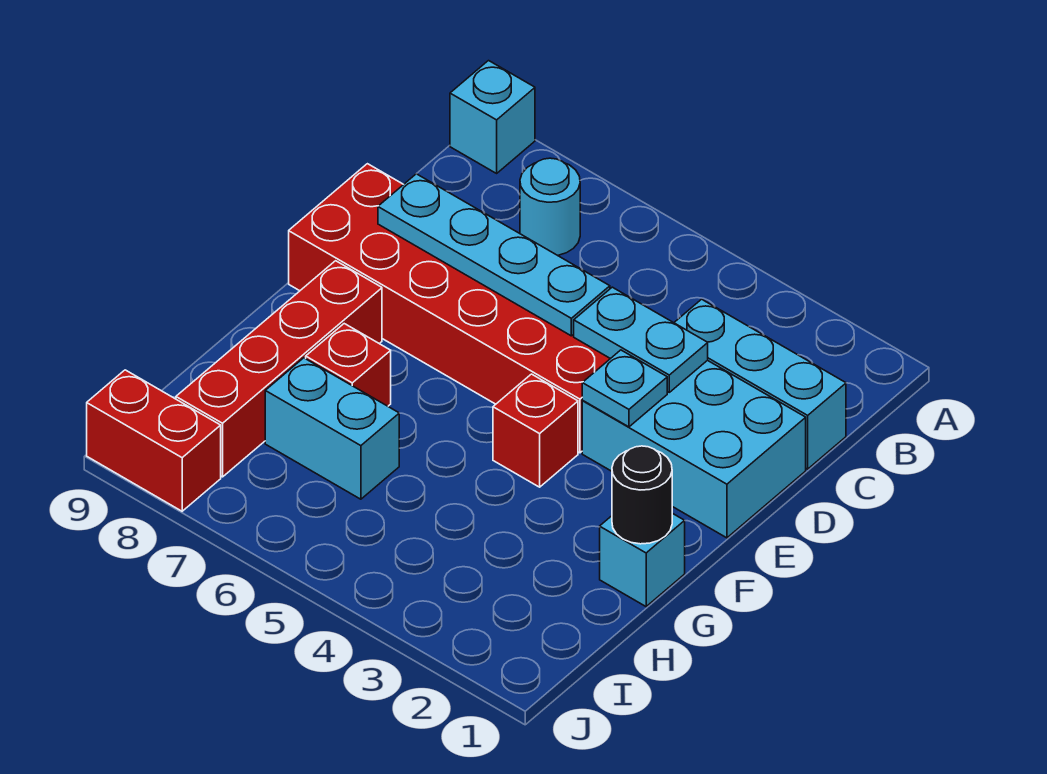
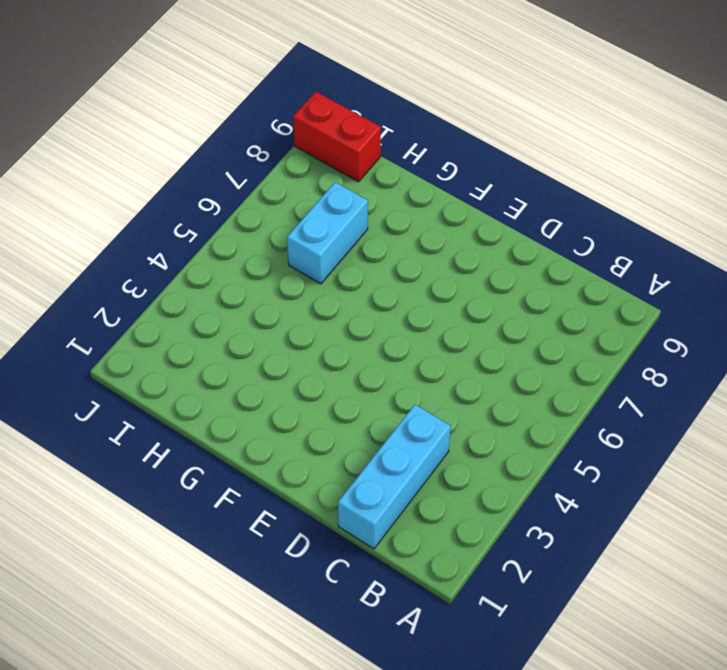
red 1x2 brick [293,92,381,182] -> red 1x2 brick turned to [87,370,221,511]
none -> cyan 1x1 brick [450,61,535,173]
none -> cyan 1x1 round brick [520,158,580,255]
none -> cyan 2x3 brick [582,360,806,538]

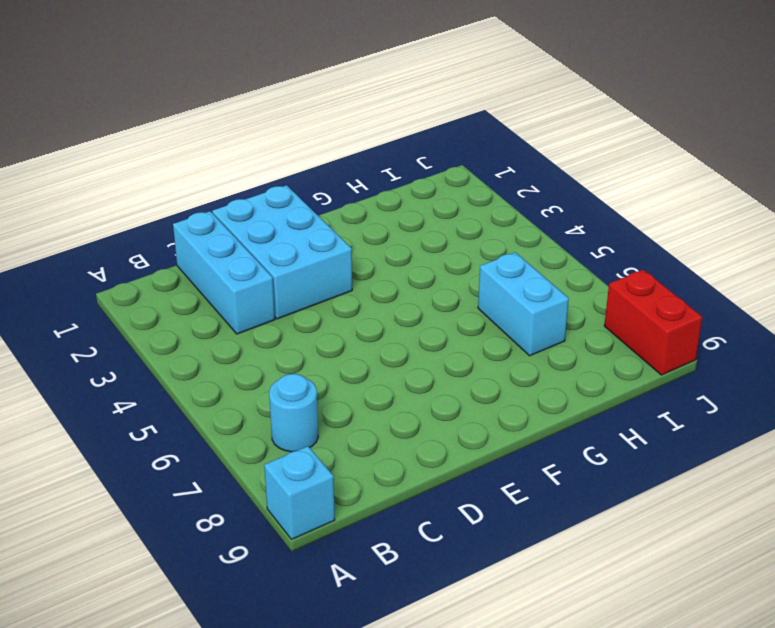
none -> red 2x6 brick [289,164,610,453]
none -> red 1x1 brick [493,374,578,487]
none -> red 1x4 brick [176,261,382,477]

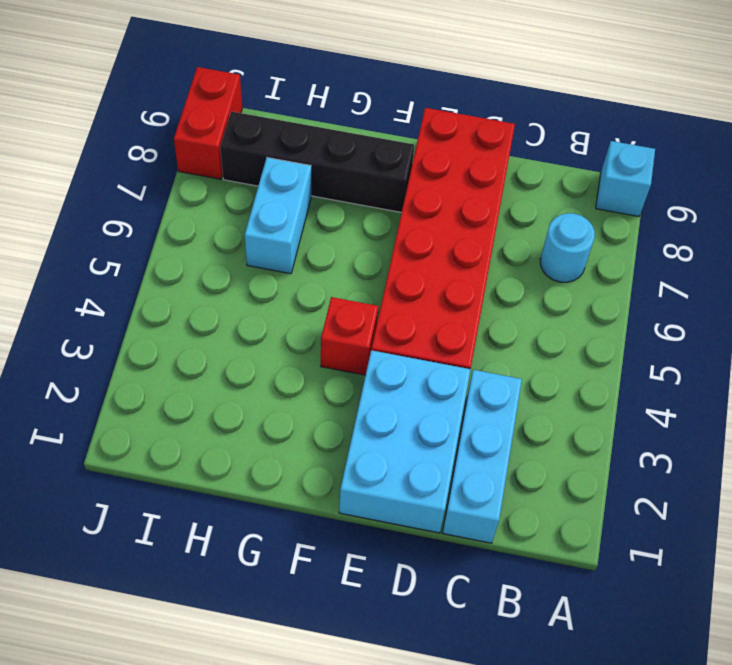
black 1x4 brick [220,111,414,212] -> red 1x4 brick [176,261,382,477]
none -> cyan 1x1 brick [600,513,685,606]
none -> red 1x1 brick [306,324,391,406]
none -> cyan 1x2 plate [574,287,708,392]

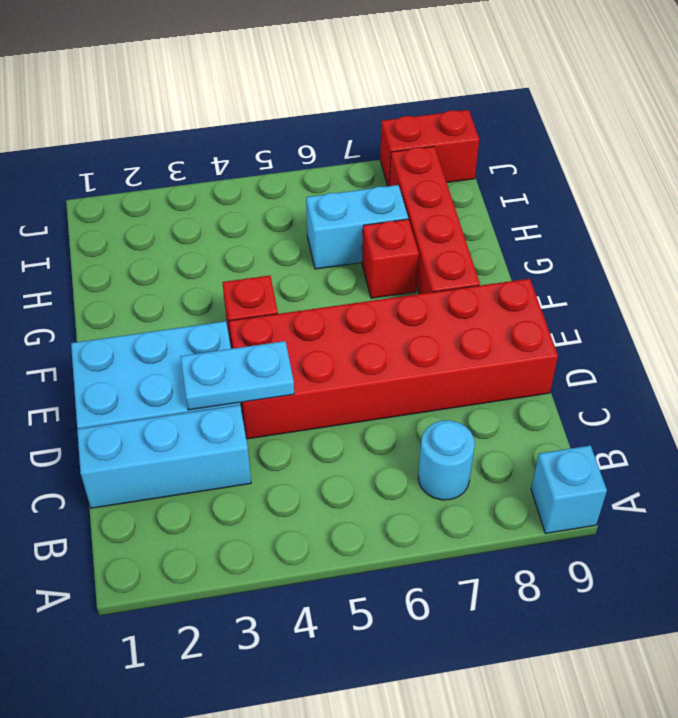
none -> cyan 1x1 brick [600,513,685,606]
none -> cyan 1x4 plate [378,174,610,336]
none -> cyan 1x1 plate [582,350,667,427]

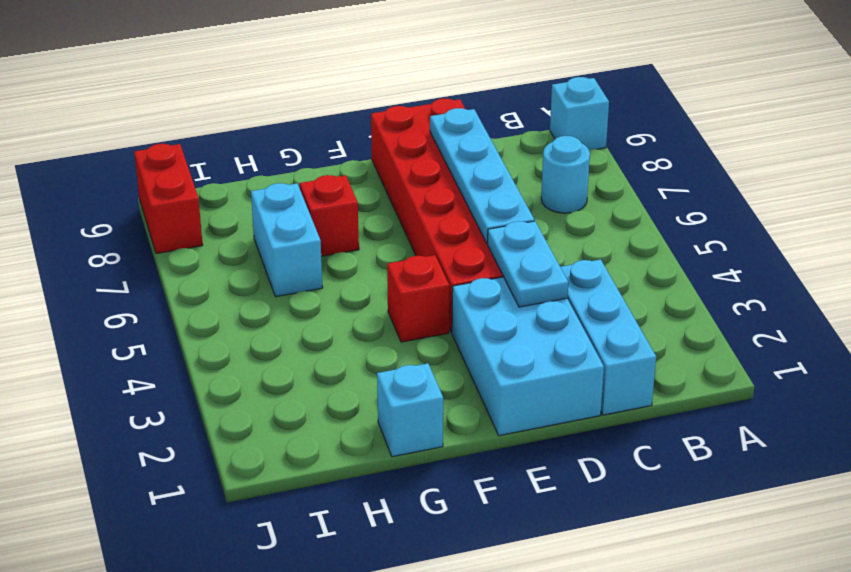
none -> red 1x4 brick [176,261,382,477]
none -> cyan 1x1 plate [582,350,667,427]
none -> black 1x1 round brick [612,446,672,544]

